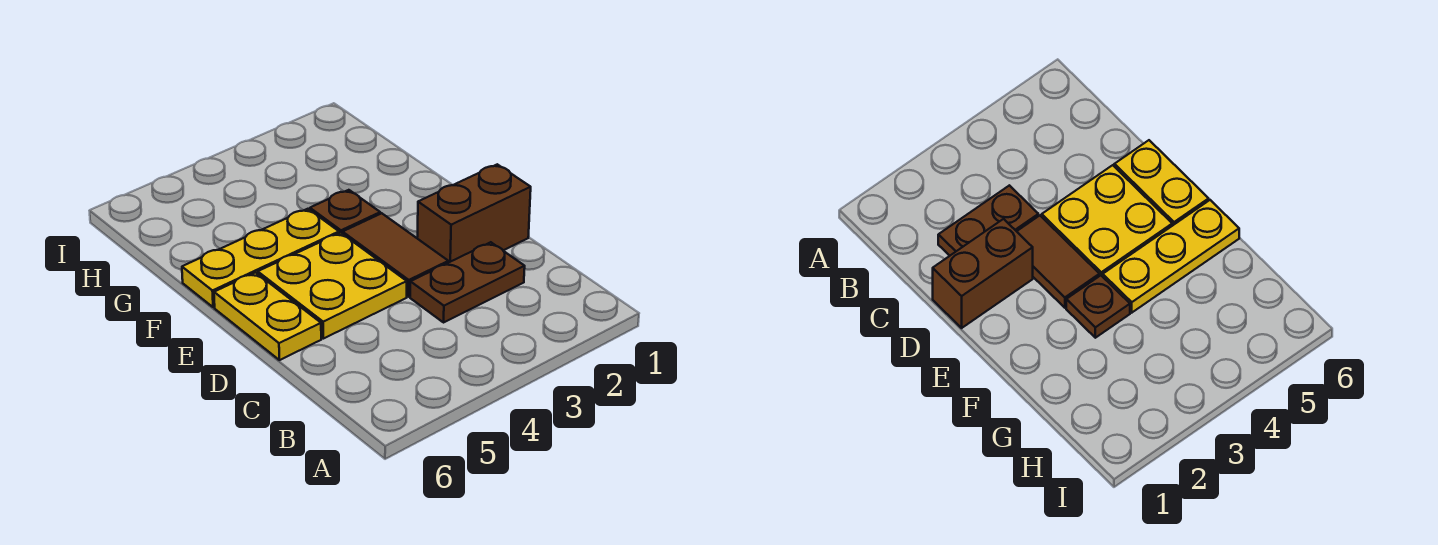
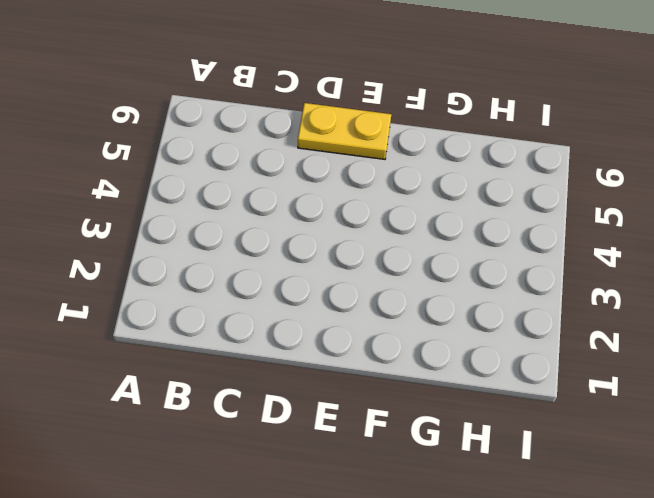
none -> brown 1x2 plate [410,242,525,322]
none -> brown 1x2 brick [417,164,531,263]

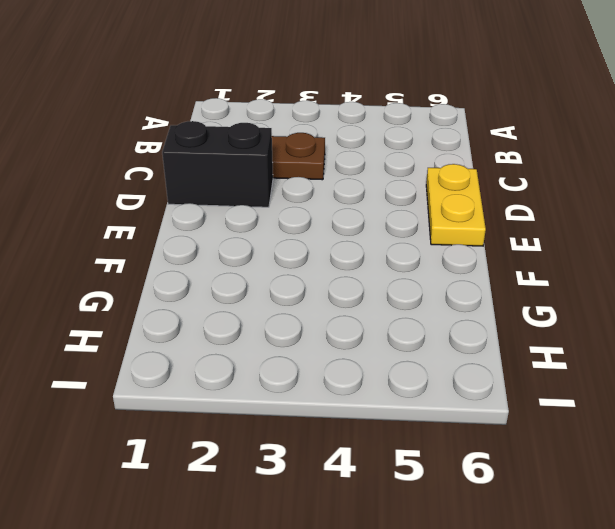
black 1x2 brick [162,121,273,207] -> brown 1x2 brick [417,164,531,263]
none -> brown 1x2 tile [343,213,448,297]
none -> yellow 2x2 plate [258,233,407,339]

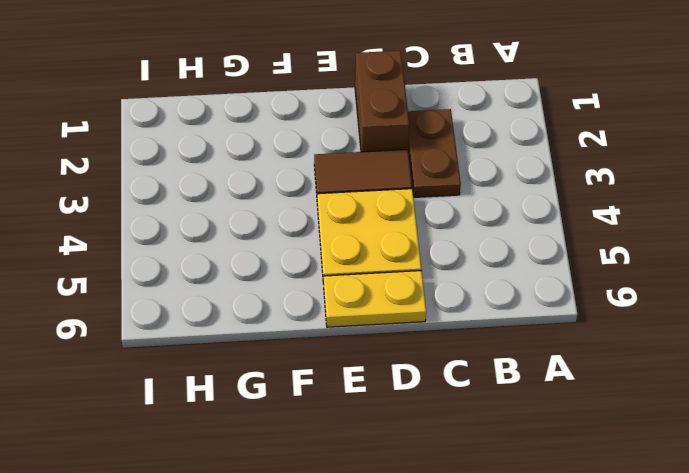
none -> brown 1x1 plate [310,190,380,234]
none -> yellow 1x3 plate [182,209,339,307]

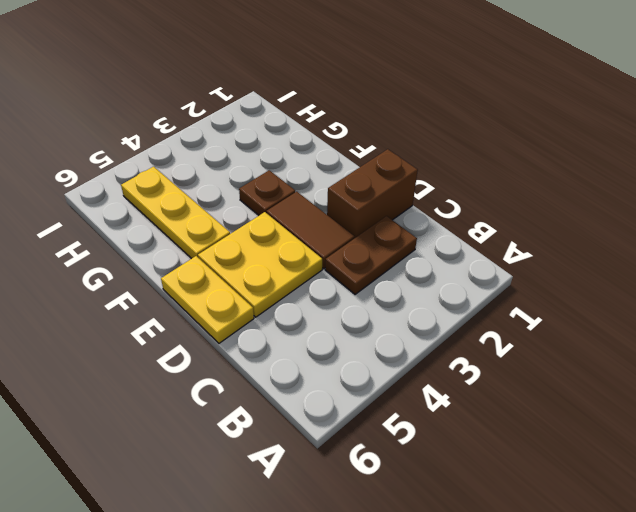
yellow 1x3 plate [121,167,230,259] -> yellow 1x3 plate turned to [182,209,339,307]

